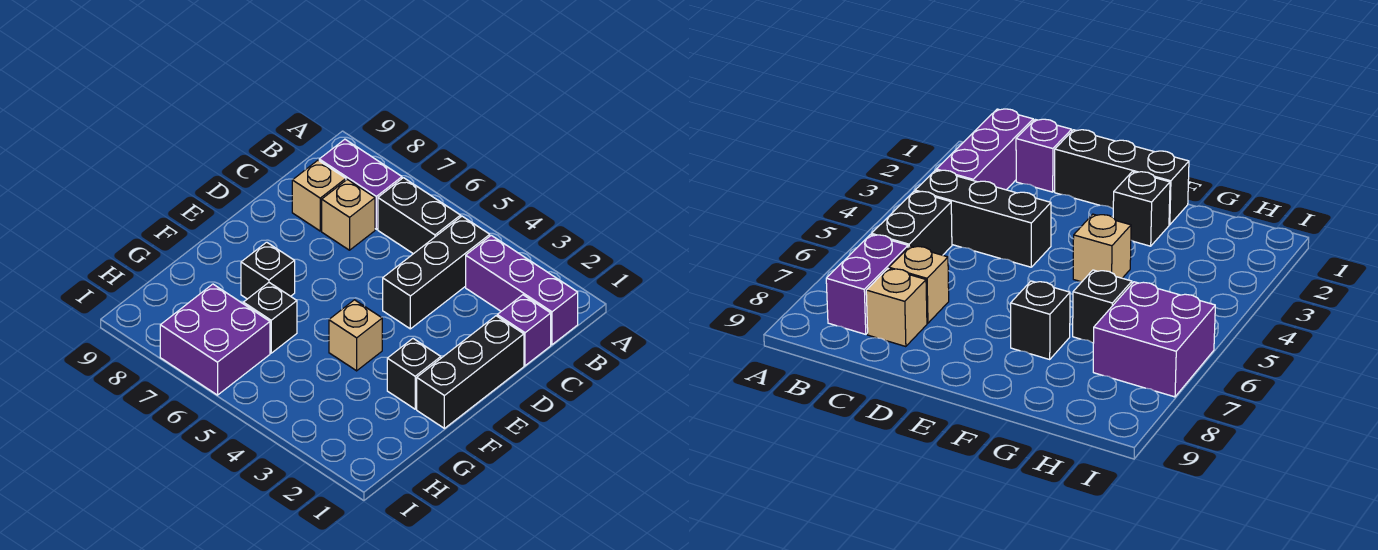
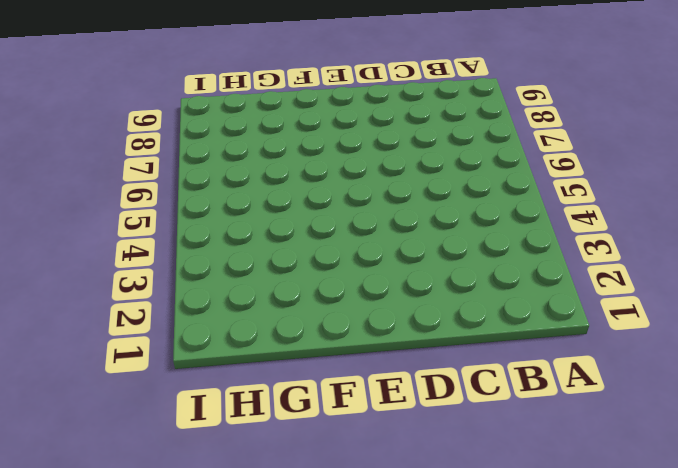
none -> purple 1x3 brick [466,235,578,345]
none -> black 1x3 brick [383,216,490,329]
none -> black 1x2 brick [378,178,461,254]

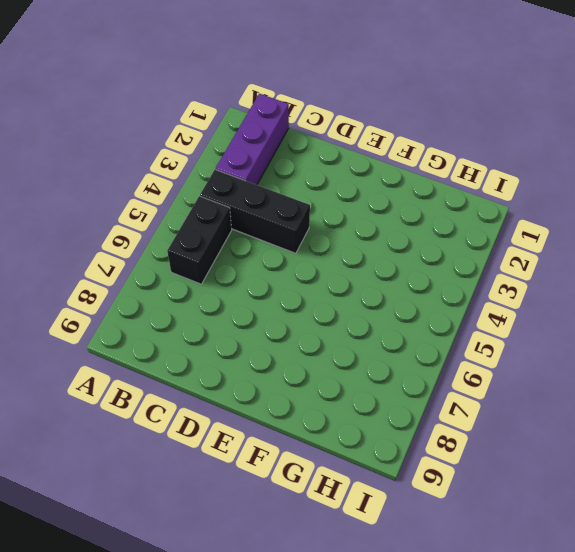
none -> purple 1x2 brick [319,139,402,229]
none -> purple 1x1 brick [497,295,551,366]
none -> tan 1x1 brick [322,179,375,250]

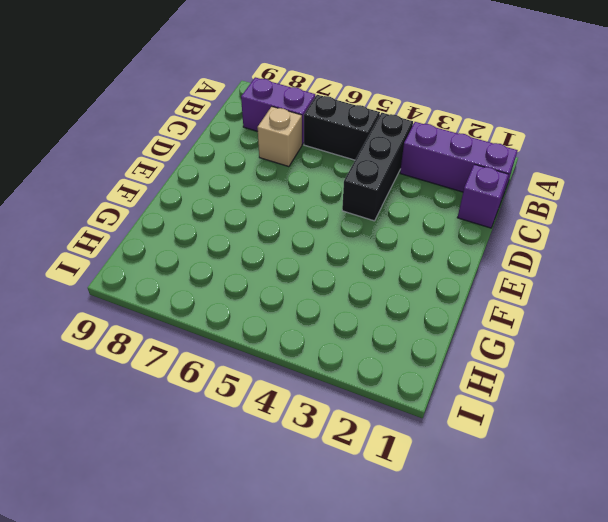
none -> tan 1x1 brick [292,160,346,231]
none -> black 1x3 brick [417,316,524,428]
none -> black 1x1 brick [387,339,441,409]

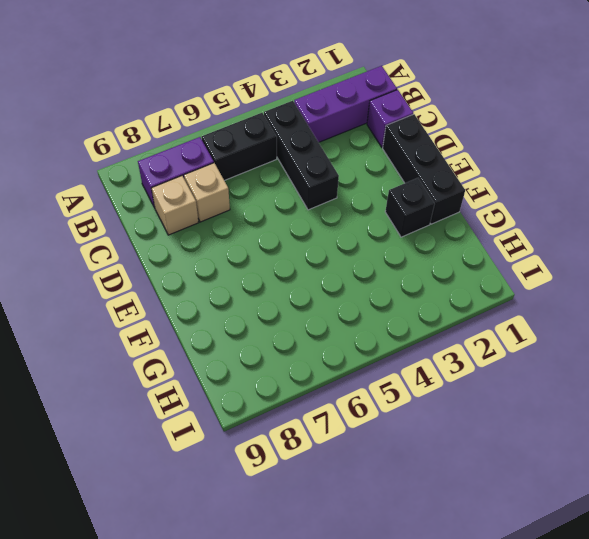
none -> tan 1x1 brick [329,300,382,371]
none -> black 1x1 brick [241,242,295,299]
none -> black 1x1 brick [243,283,297,353]

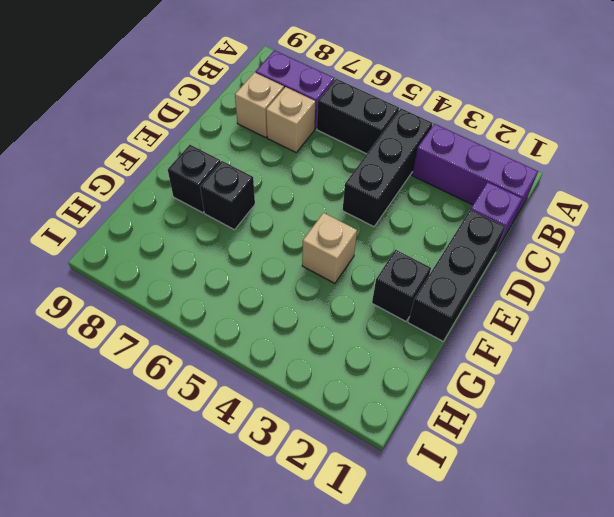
black 1x1 brick [168,145,221,213] -> black 1x1 brick moved to [243,283,297,353]
none -> purple 2x2 brick [160,284,270,395]

